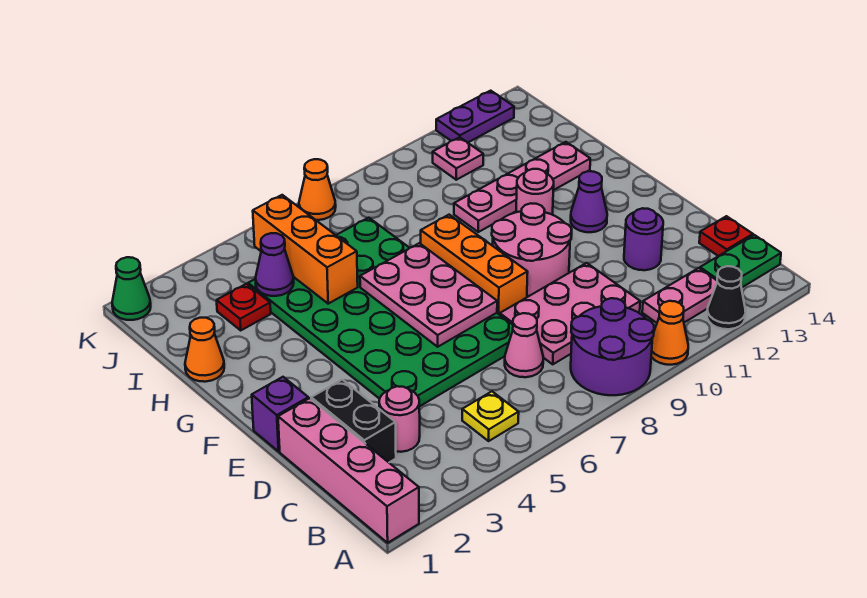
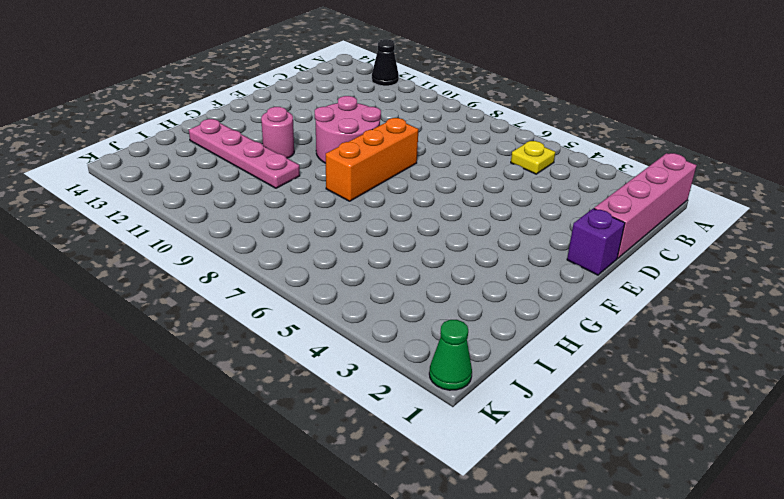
none -> purple 2x2 round brick [571,298,654,395]
none -> orange 1x1 cone [651,301,688,365]
none -> pink 1x2 plate [642,268,717,323]

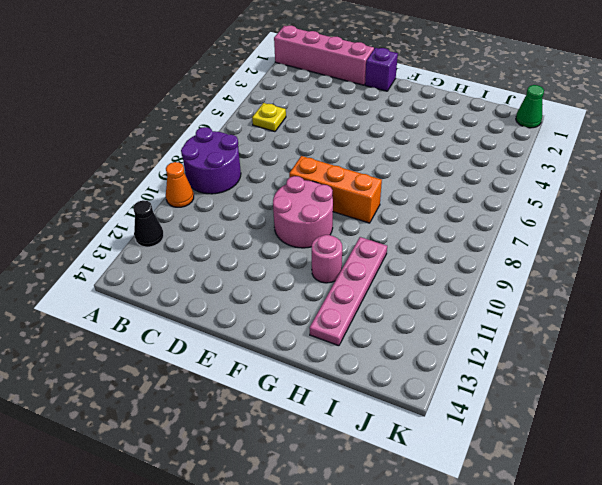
none -> pink 1x2 plate [642,268,717,323]
none -> green 1x2 plate [700,235,781,288]
none -> black 1x2 brick [311,380,396,462]

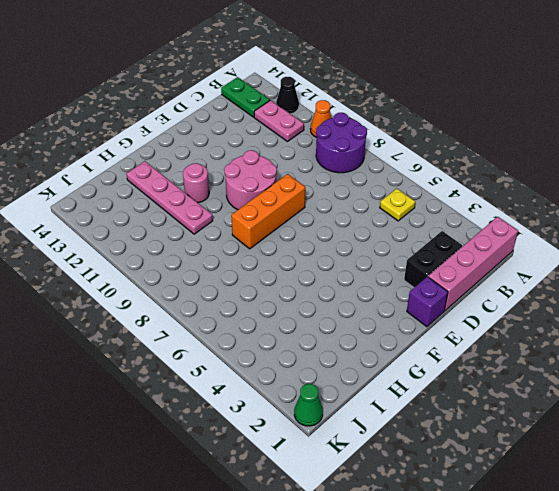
none -> pink 1x1 round brick [379,386,420,452]
none -> pink 1x1 cone [505,313,543,377]
none -> pink 2x3 plate [500,263,640,364]

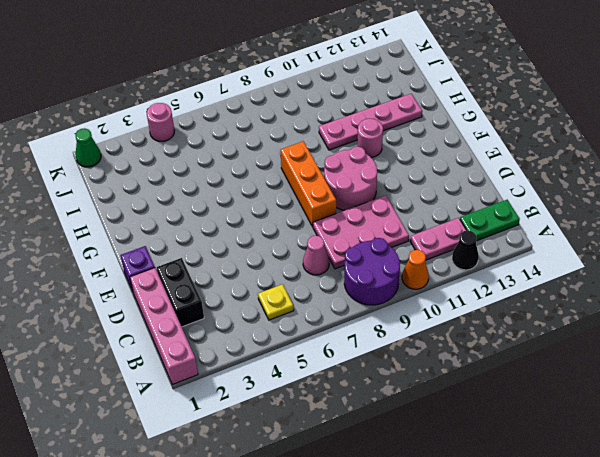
pink 1x1 round brick [147,103,174,141] -> pink 1x1 round brick moved to [379,386,420,452]
none -> red 1x1 plate [699,216,753,256]
none -> green 4x6 plate [248,218,513,407]
none -> purple 1x1 round brick [624,208,663,270]

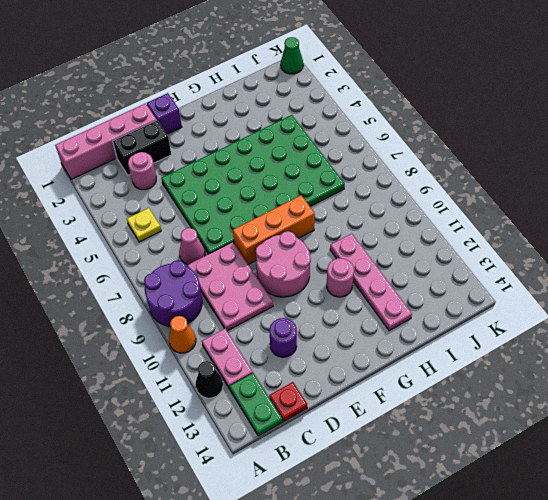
none -> purple 1x1 cone [571,171,607,232]
none -> orange 1x1 cone [185,318,224,382]
none -> red 1x1 plate [217,284,271,330]

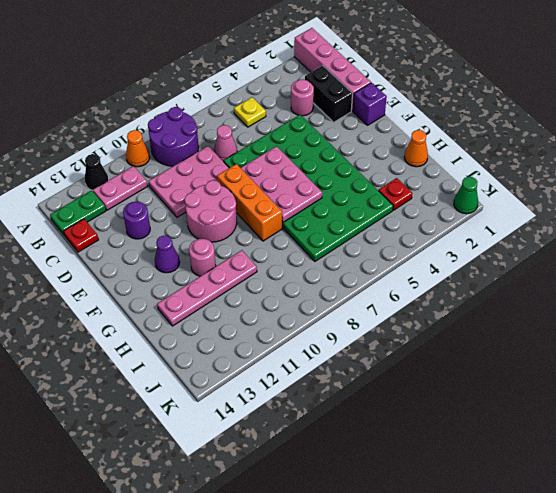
none -> pink 1x1 plate [433,137,483,180]
none -> orange 1x1 cone [299,159,336,220]
none -> purple 1x2 plate [436,91,514,143]

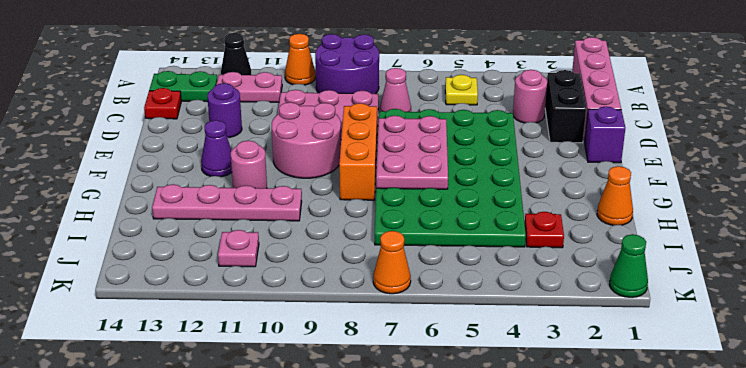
none -> purple 1x2 plate [436,91,514,143]
none -> orange 1x3 brick [253,195,358,304]
none -> purple 1x1 cone [255,233,294,296]

